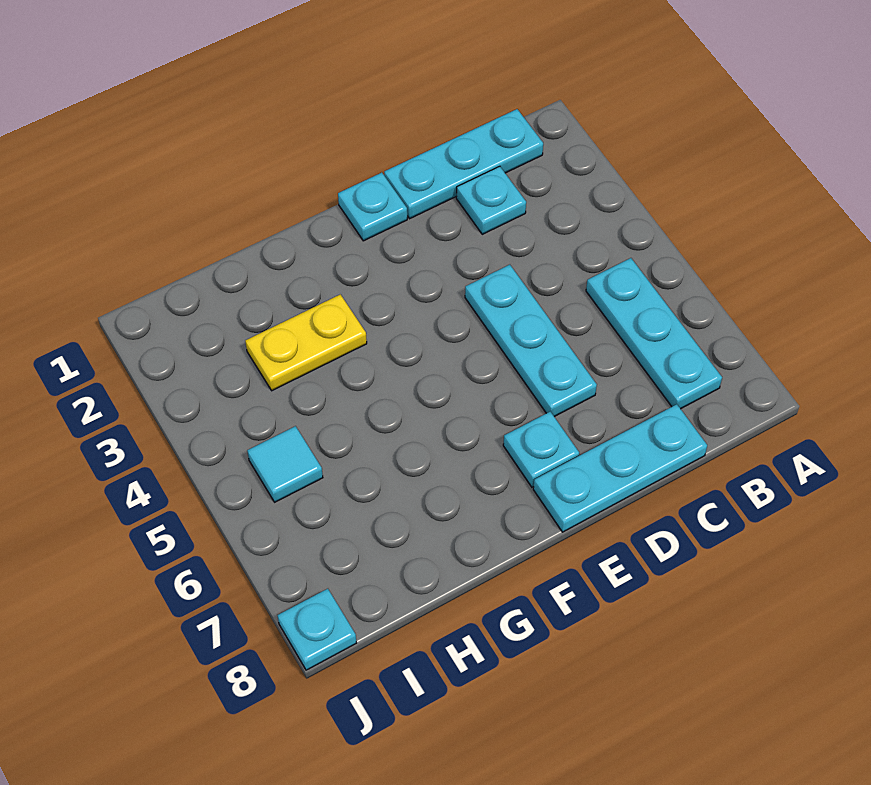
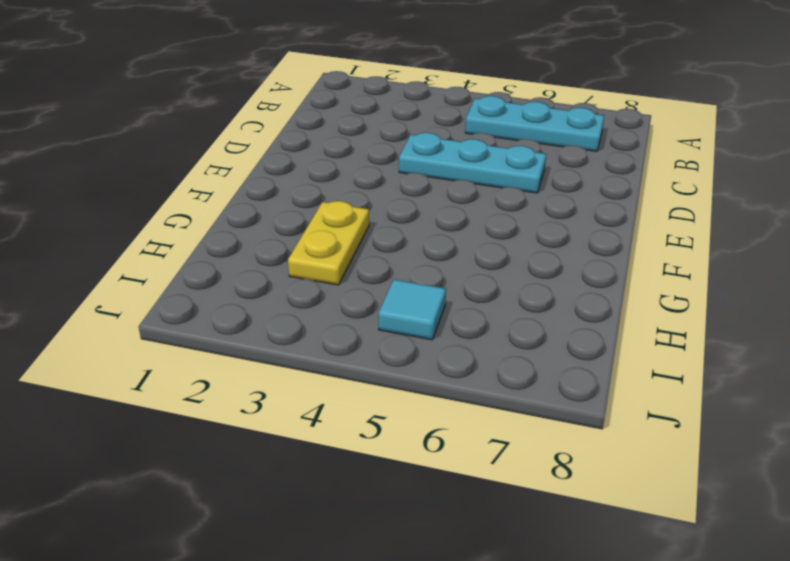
none -> cyan 1x3 plate [384,109,543,219]
none -> cyan 1x1 plate [456,166,526,234]

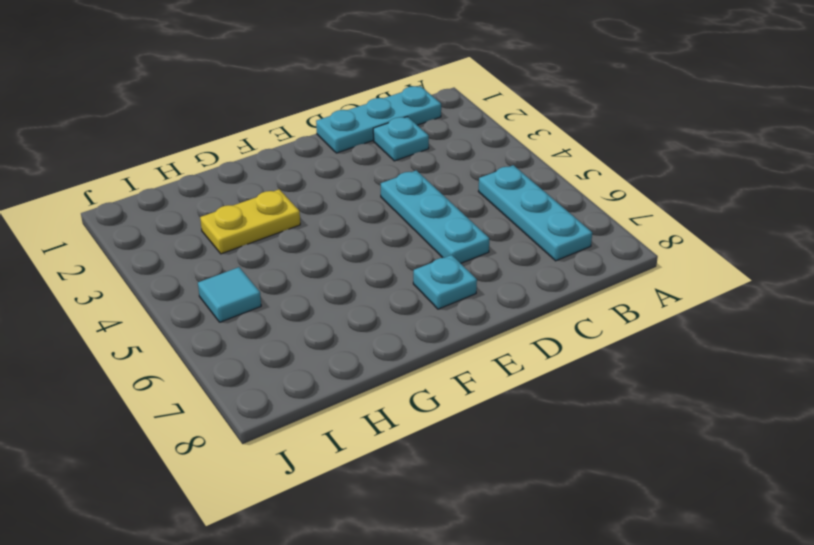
none -> cyan 1x3 plate [533,404,707,532]
none -> cyan 1x1 plate [338,173,407,241]

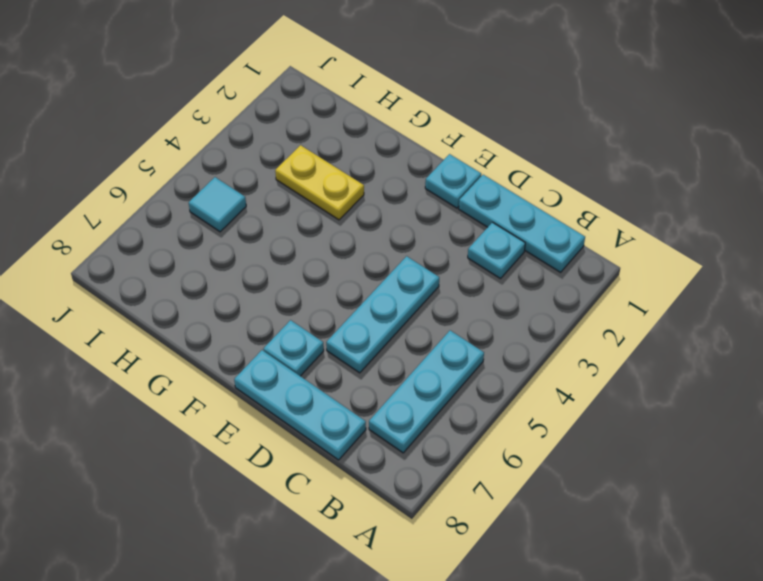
none -> cyan 1x1 plate [278,589,356,670]

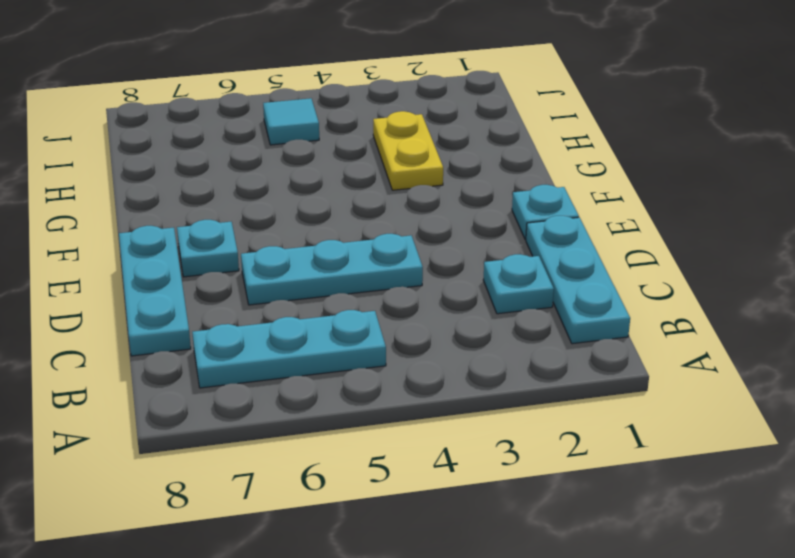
none -> cyan 1x1 plate [278,589,356,670]

